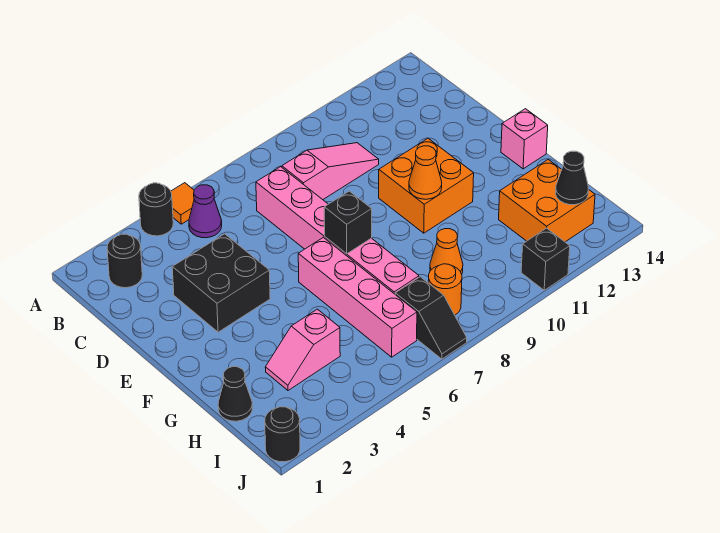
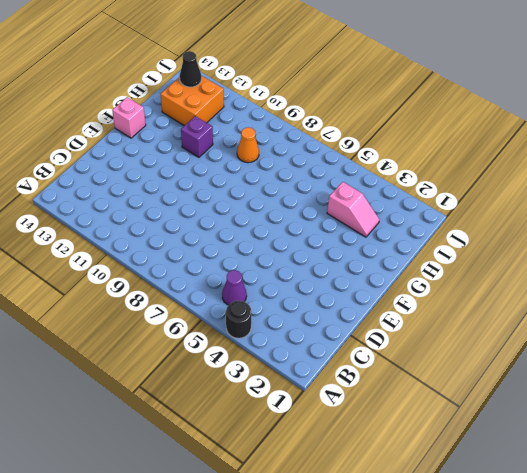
purple 1x1 brick [181,116,213,157] -> none
none -> orange 1x1 tile [171,183,194,224]
none -> black 1x1 round brick [107,234,142,288]
none -> pink 1x6 brick [256,167,419,294]

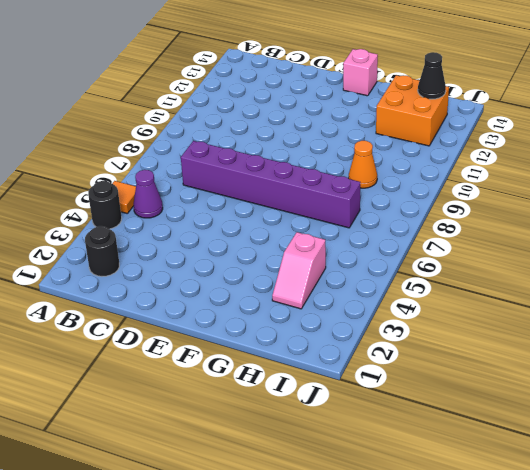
purple 1x6 brick [181,141,360,228] -> pink 1x6 brick [256,167,419,294]
none -> pink 1x3 slope [282,143,379,200]
none -> black 2x2 brick [172,234,270,332]
none -> orange 2x2 brick [379,139,474,233]

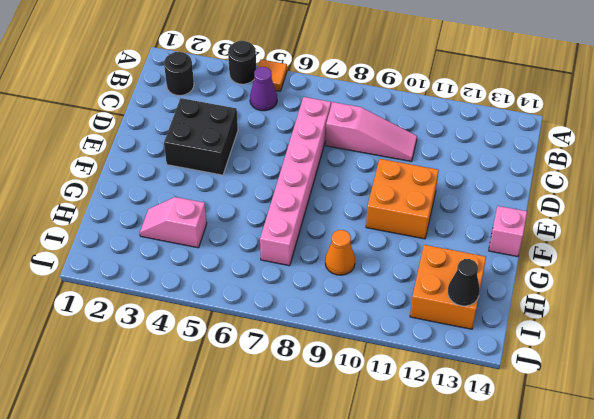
none -> pink 1x4 brick [298,237,417,357]
none -> black 1x1 cone [218,367,252,421]
none -> black 1x2 slope [395,277,467,359]

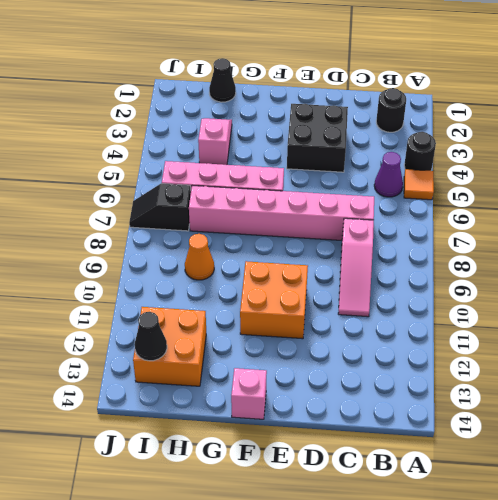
none -> orange 1x1 round brick [428,264,462,315]
none -> black 1x1 round brick [265,407,300,462]
none -> black 1x1 brick [521,228,570,290]

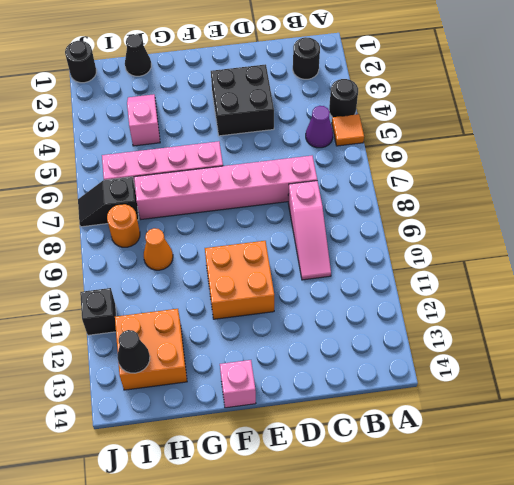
none -> black 1x1 brick [324,191,372,254]
none -> orange 1x1 cone [409,146,442,199]

